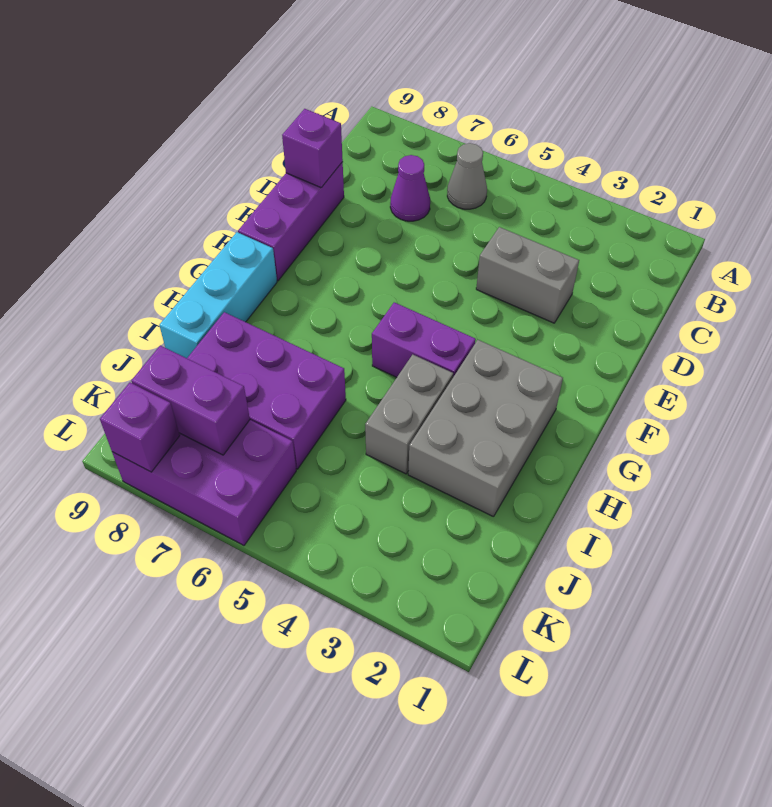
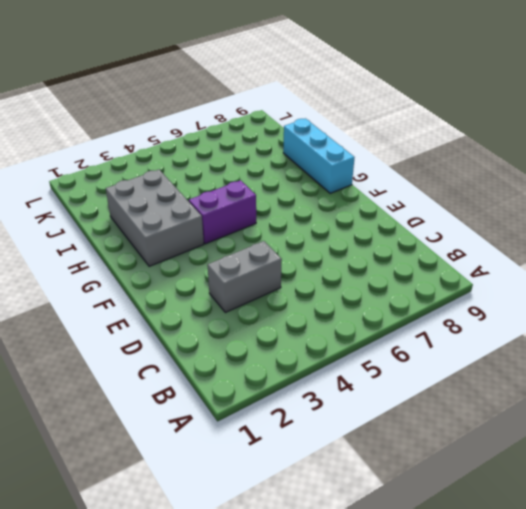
none -> grey 1x1 cone [447,143,487,209]
none -> purple 1x1 cone [390,155,430,221]
none -> purple 1x3 brick [238,162,344,281]

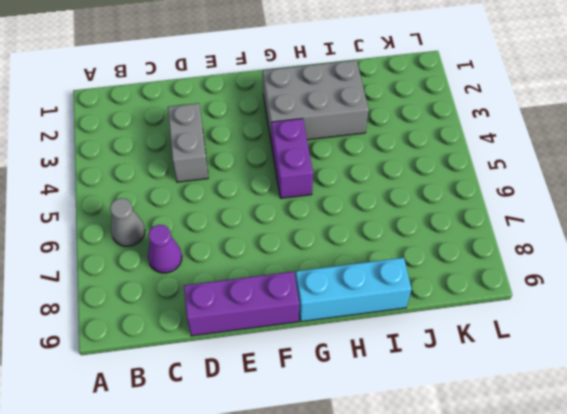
none -> grey 1x2 brick [365,355,453,474]
none -> purple 2x3 brick [187,312,346,469]
none -> purple 2x3 brick [112,420,296,545]

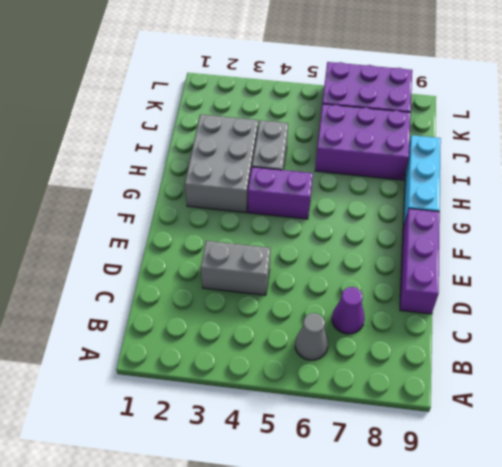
none -> purple 1x1 brick [282,109,343,188]
none -> purple 1x2 brick [132,346,250,455]
none -> purple 1x1 brick [100,383,180,472]

